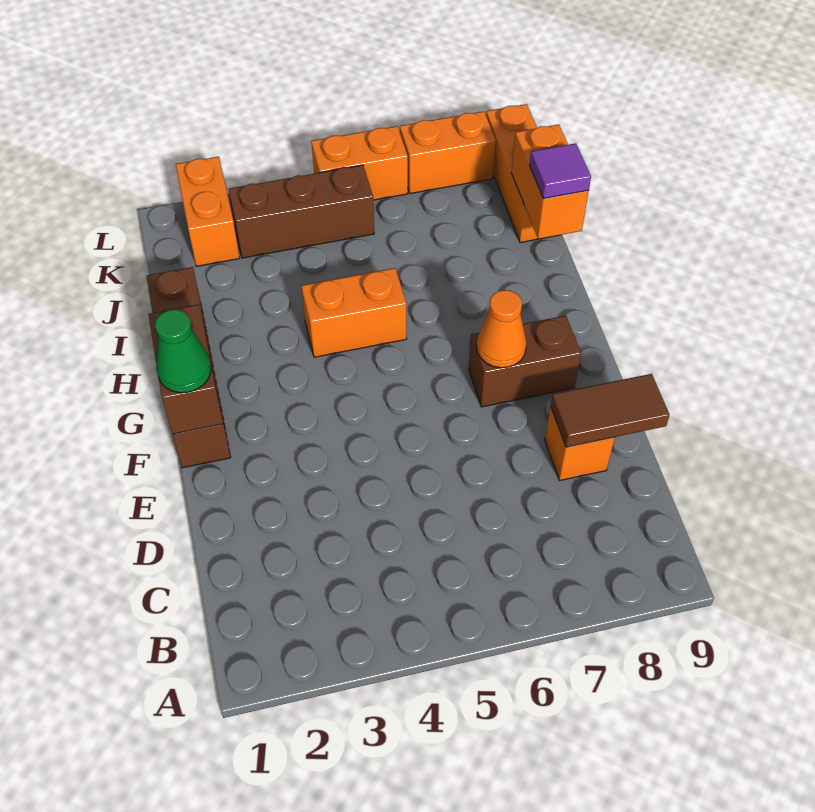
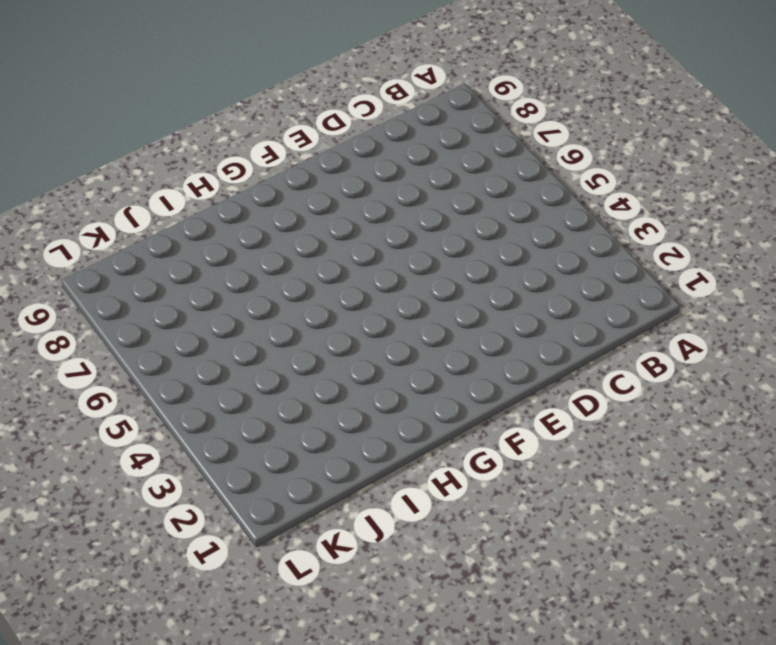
none -> orange 1x1 brick [545,407,615,480]
none -> brown 1x4 brick [147,267,231,468]
none -> brown 1x2 brick [469,316,581,407]

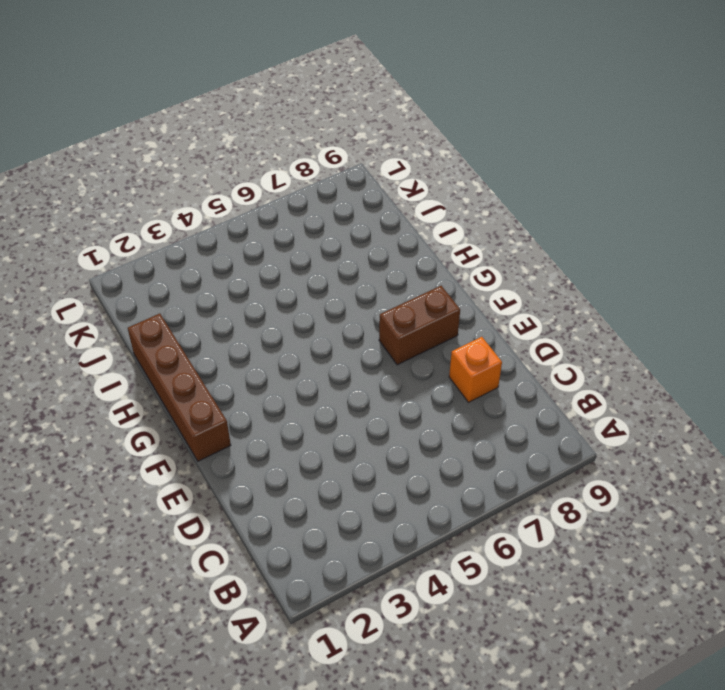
none -> orange 1x2 brick [301,268,407,357]
none -> orange 1x3 brick [486,104,538,243]
none -> orange 1x2 brick [176,157,240,266]

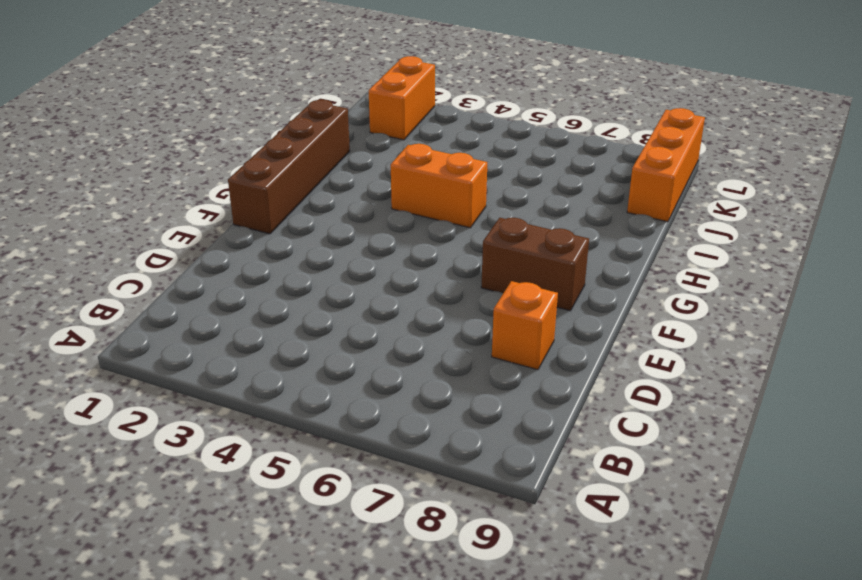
none -> brown 1x3 brick [229,165,374,258]
none -> orange 1x2 brick [311,126,408,200]
none -> orange 1x2 brick [400,111,496,194]

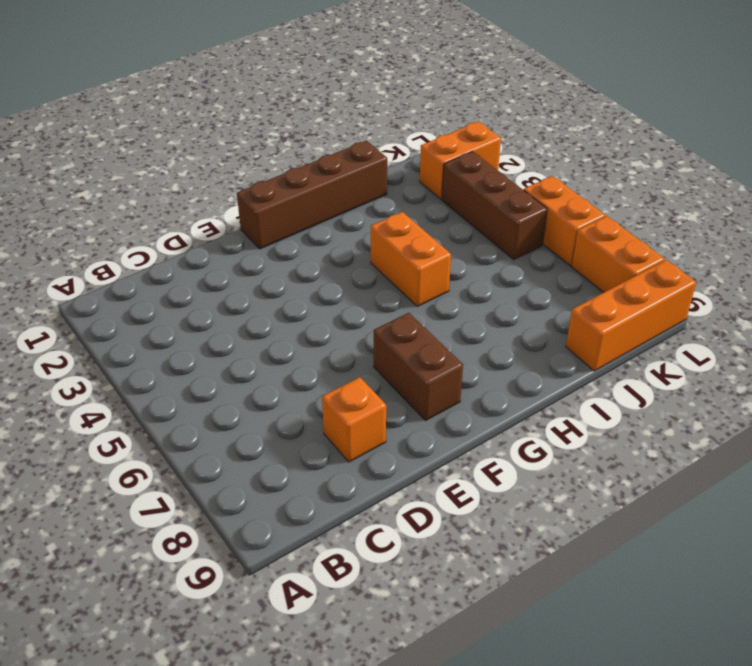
none -> brown 1x2 tile [551,374,670,447]
none -> brown 1x2 brick [148,304,223,434]
none -> orange 1x1 cone [477,290,526,368]

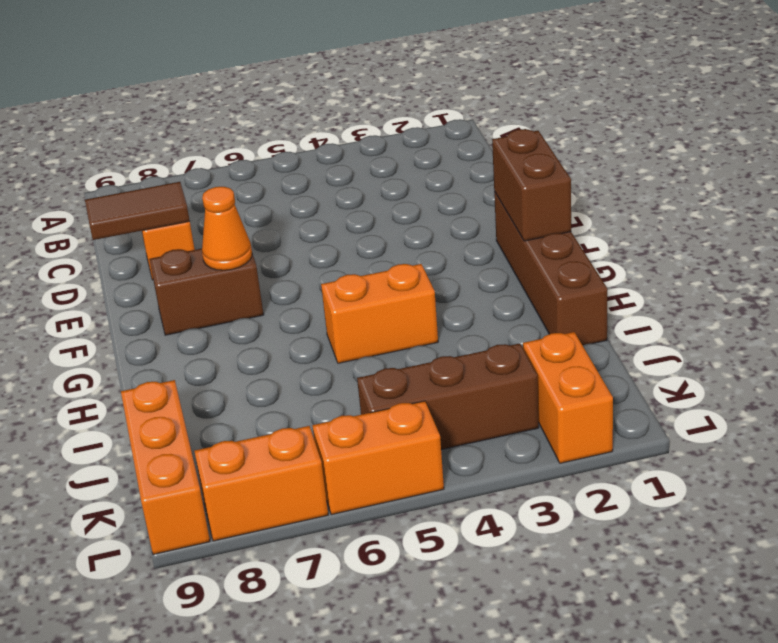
none -> orange 1x2 brick [512,125,589,239]
none -> green 1x1 cone [155,309,211,393]
none -> purple 1x1 tile [529,143,591,198]

